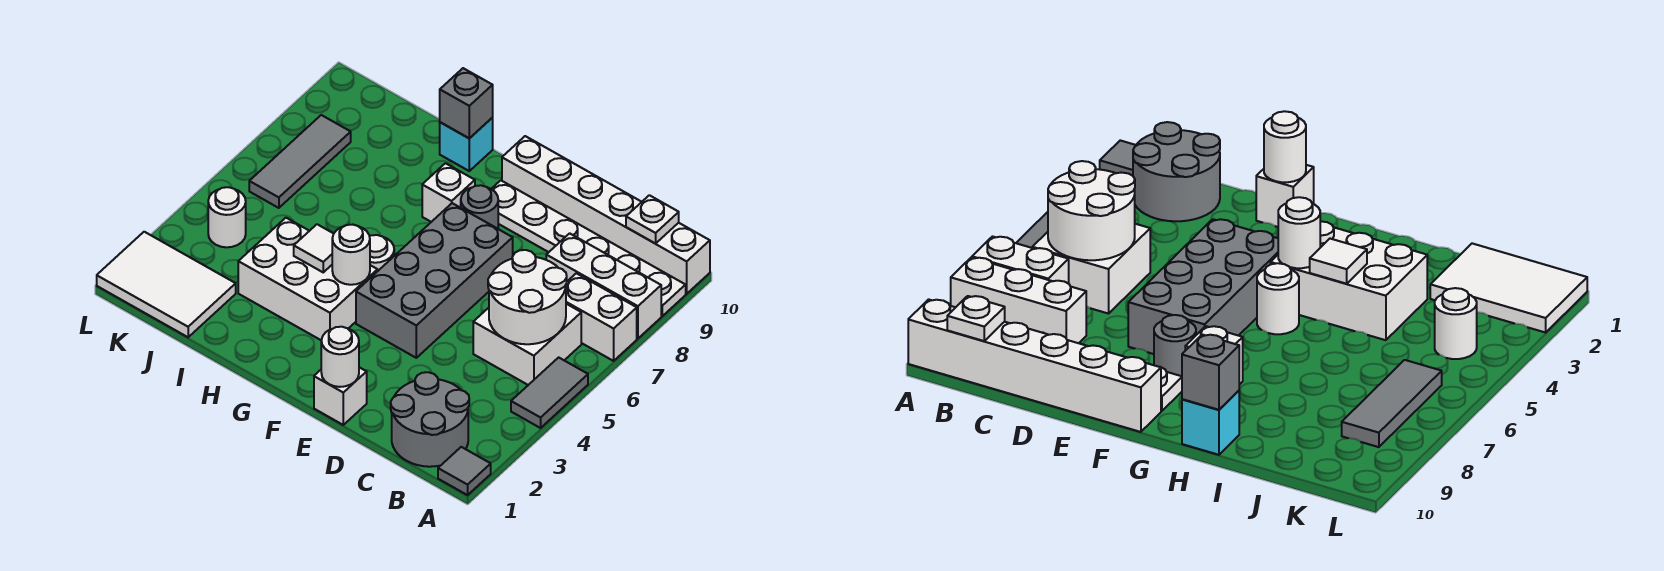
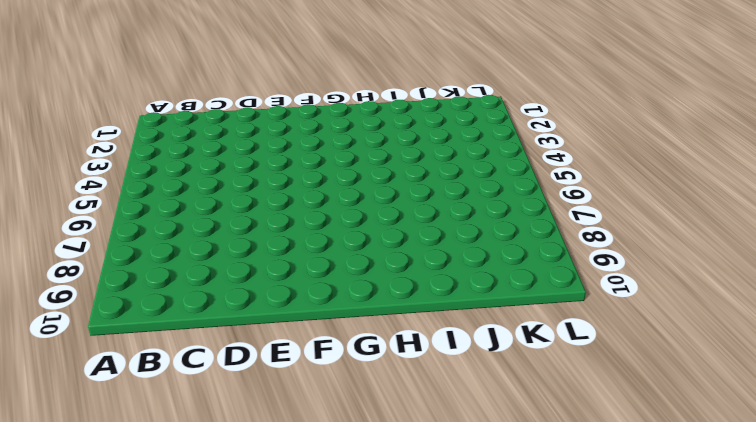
none -> grey 1x1 tile [438,447,491,495]
none -> grey 1x2 tile [511,357,588,428]
none -> white 1x2 brick [566,273,637,361]

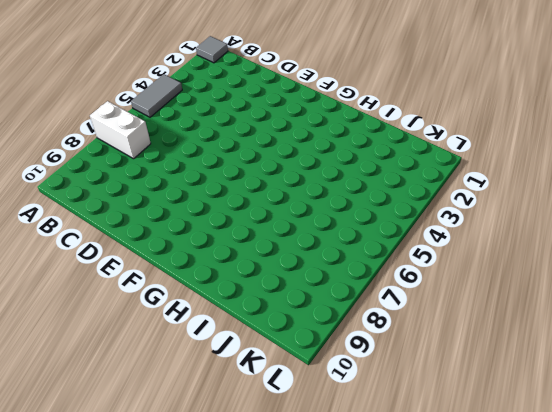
none -> white 1x3 brick [546,233,661,339]
none -> white 1x6 plate [492,180,686,316]
none -> white 1x6 brick [502,136,710,294]

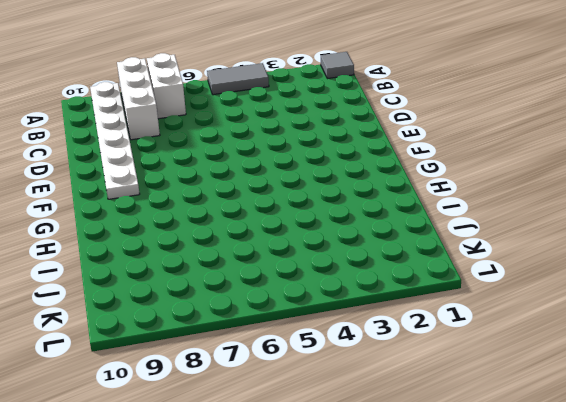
none -> white 1x6 brick [502,136,710,294]
none -> grey 2x2 round brick [391,372,469,467]
none -> white 2x2 brick [473,304,581,385]

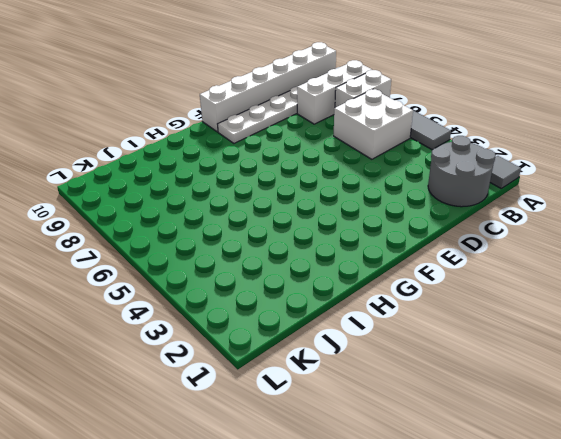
none -> white 1x1 brick [314,367,367,425]
none -> grey 2x4 brick [356,203,513,358]
none -> grey 1x1 round brick [461,185,498,229]

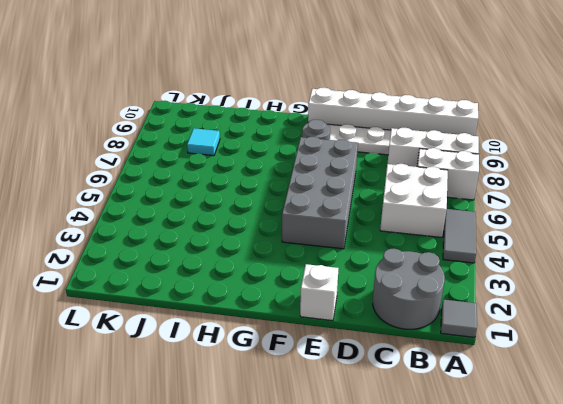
cyan 1x1 tile [187,128,220,156] -> none
none -> white 2x3 brick [238,218,378,340]
none -> white 1x1 round brick [370,235,394,271]
none -> white 1x1 brick [422,163,475,222]

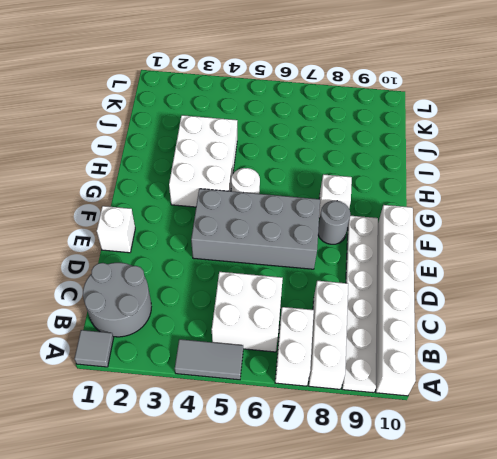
none -> cyan 1x1 brick [440,118,493,171]
none -> white 2x3 tile [97,232,236,337]
none -> white 1x1 round brick [208,187,246,247]

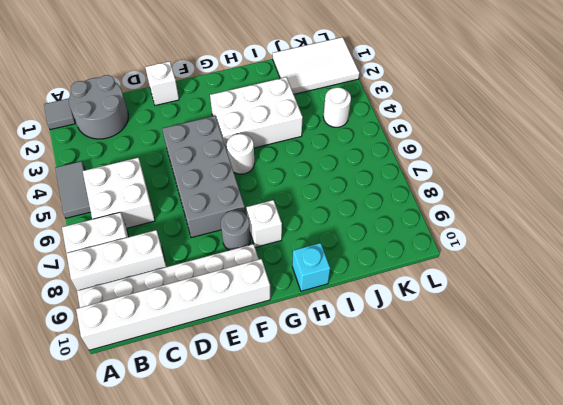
none -> grey 1x3 tile [249,115,351,208]
none -> white 2x2 round brick [488,250,567,344]
none -> white 1x1 plate [626,195,679,244]

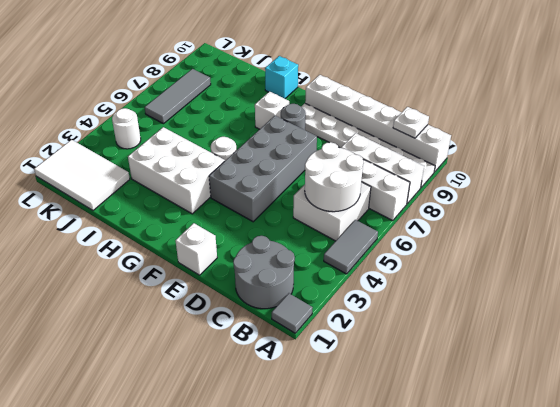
none -> white 1x1 round brick [321,327,359,387]
none -> white 1x1 round brick [332,225,370,285]
none -> white 1x1 tile [294,224,334,272]

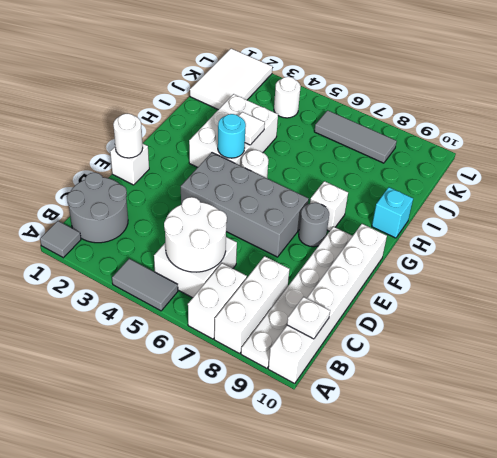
cyan 1x1 round brick [218,114,246,158] -> white 1x1 round brick [332,225,370,285]
none -> grey 1x1 brick [440,68,493,138]

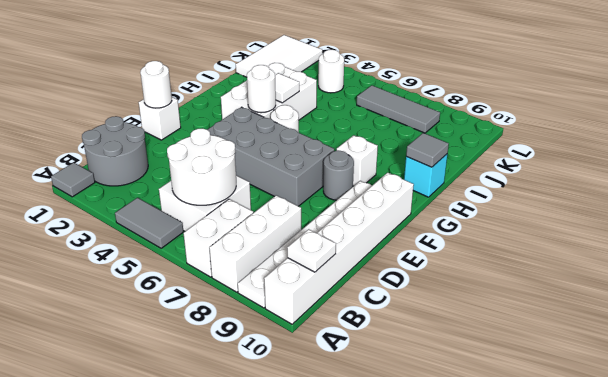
grey 1x1 tile [406,133,449,167] -> grey 1x1 brick [440,68,493,138]

